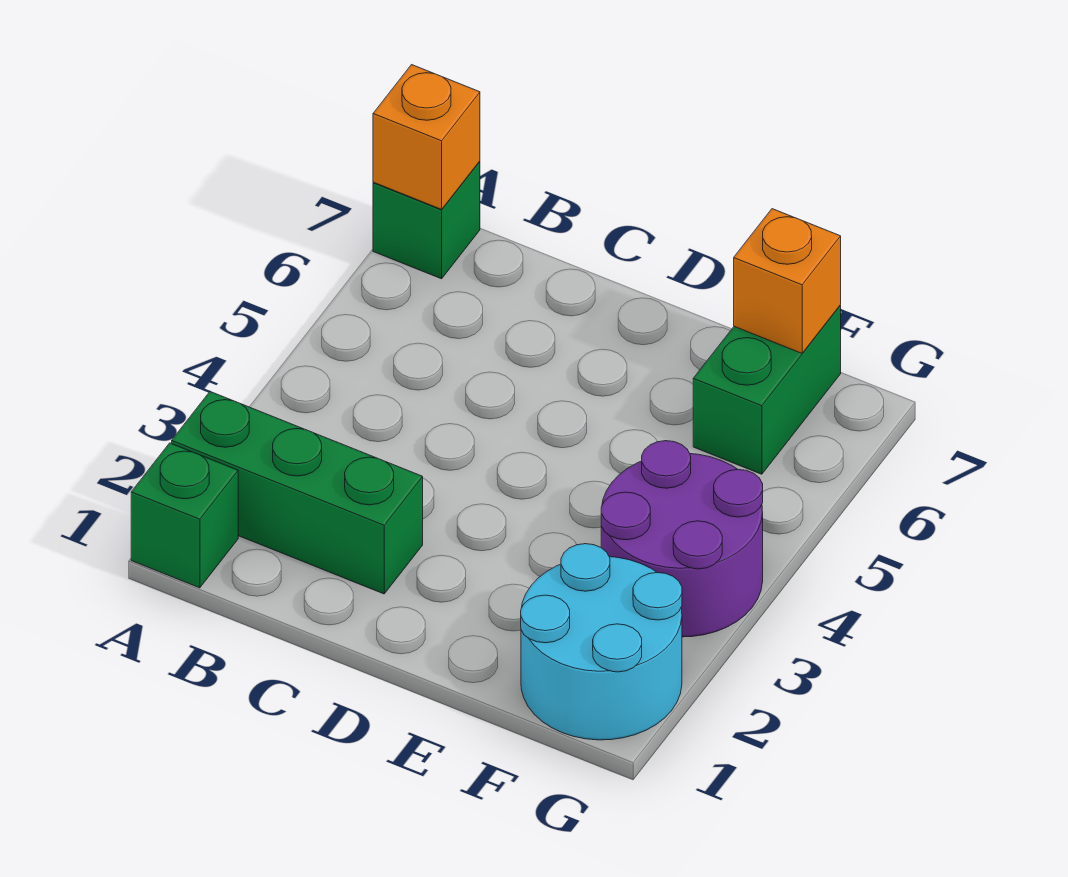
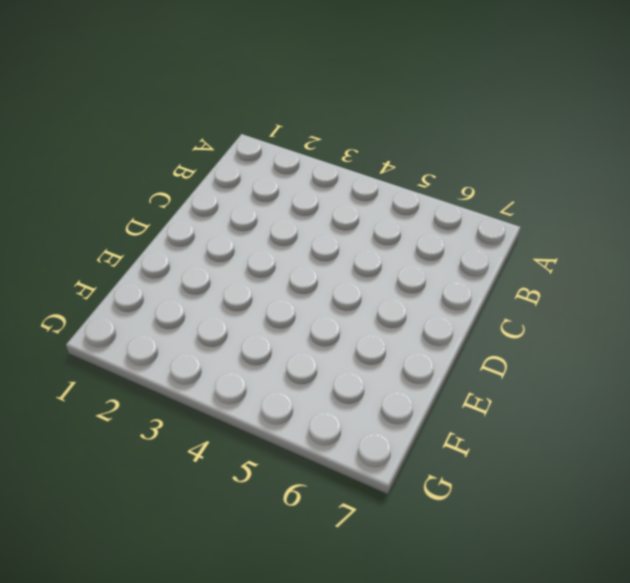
none -> green 1x1 brick [131,443,238,588]
none -> green 1x3 brick [172,392,423,594]

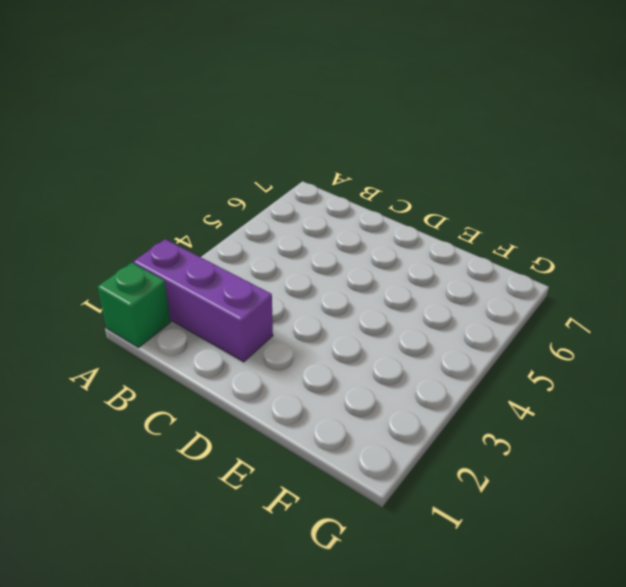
purple 1x3 brick [134,239,273,362] -> green 1x3 brick [172,392,423,594]
none -> green 1x1 brick [373,161,480,279]
none -> cyan 2x2 round brick [521,544,682,740]

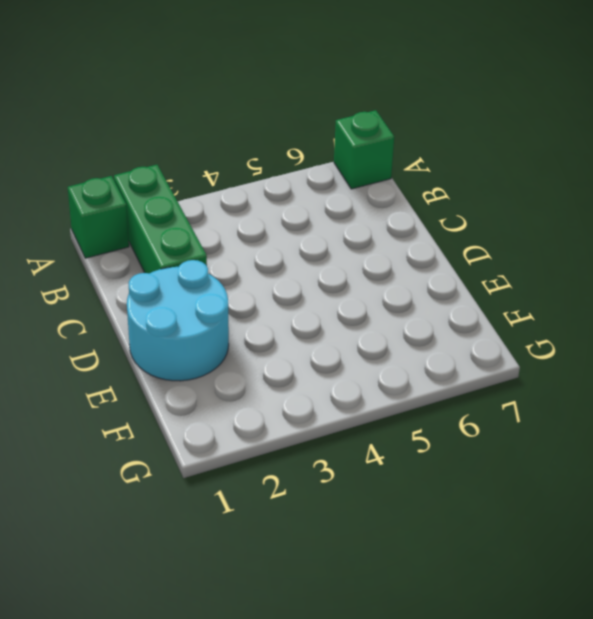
cyan 2x2 round brick [127,260,229,381] -> cyan 2x2 round brick moved to [521,544,682,740]
none -> purple 2x2 round brick [601,441,763,637]
none -> green 1x2 brick [693,306,841,474]

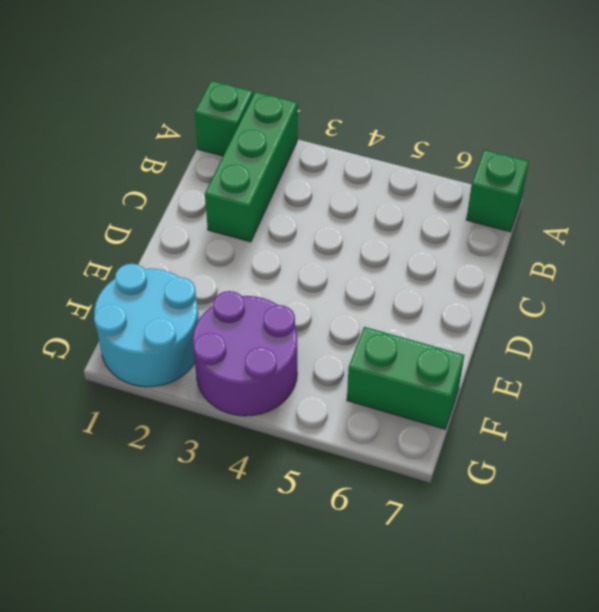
none -> orange 1x1 brick [373,65,480,209]
none -> orange 1x1 brick [734,209,841,353]

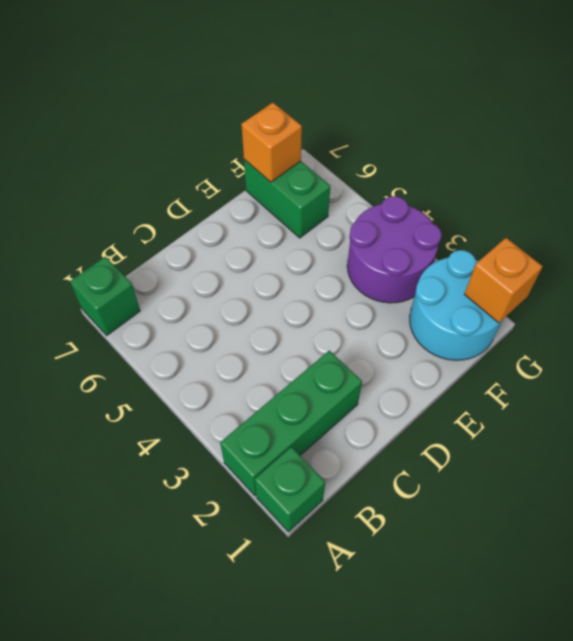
orange 1x1 brick [464,238,543,323] -> orange 1x1 brick moved to [373,65,480,209]

